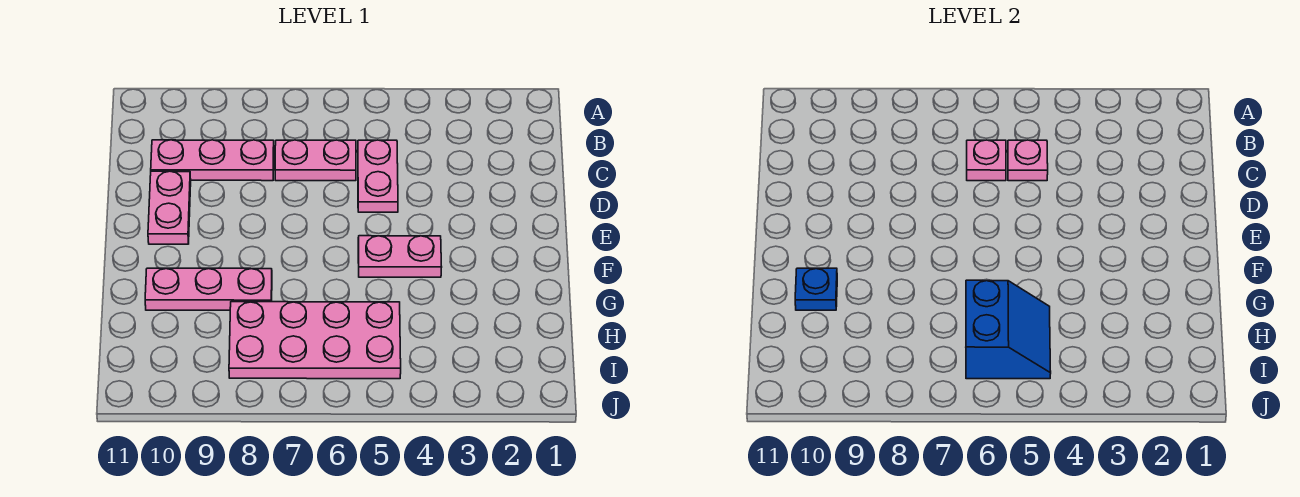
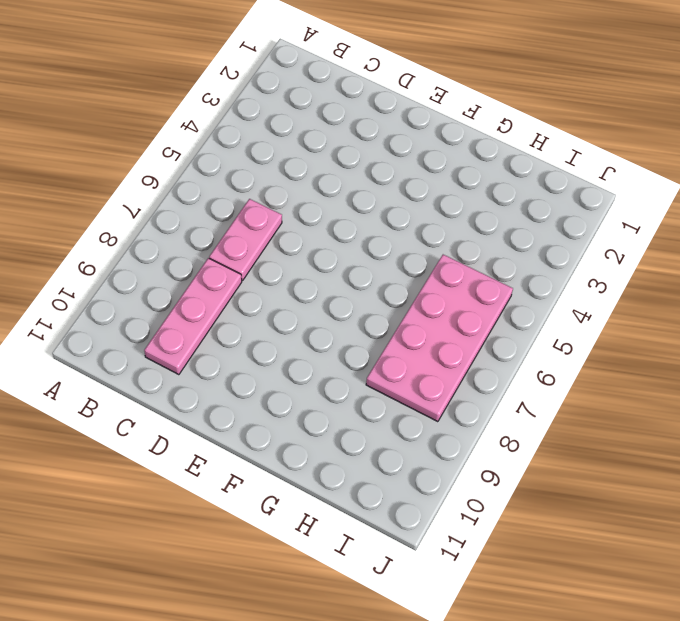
none -> pink 1x2 plate [358,140,398,212]
none -> pink 1x2 plate [148,171,191,244]

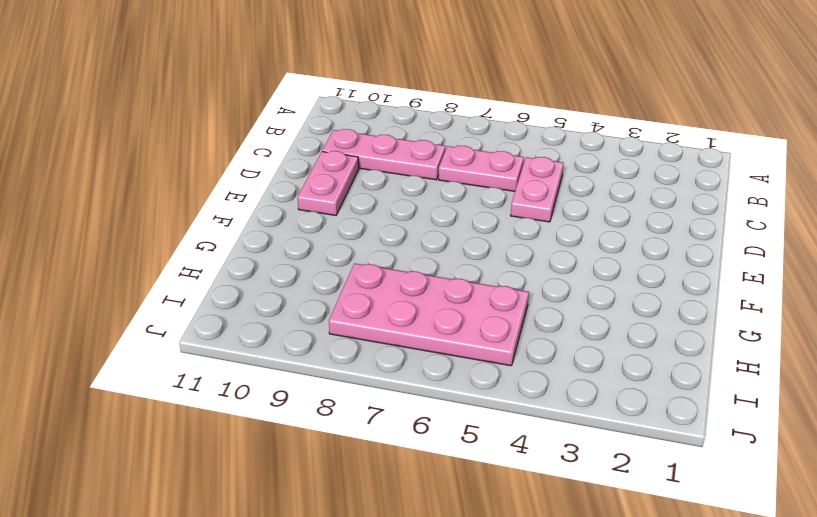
none -> pink 1x2 plate [358,236,442,277]
none -> pink 1x3 plate [145,268,272,310]

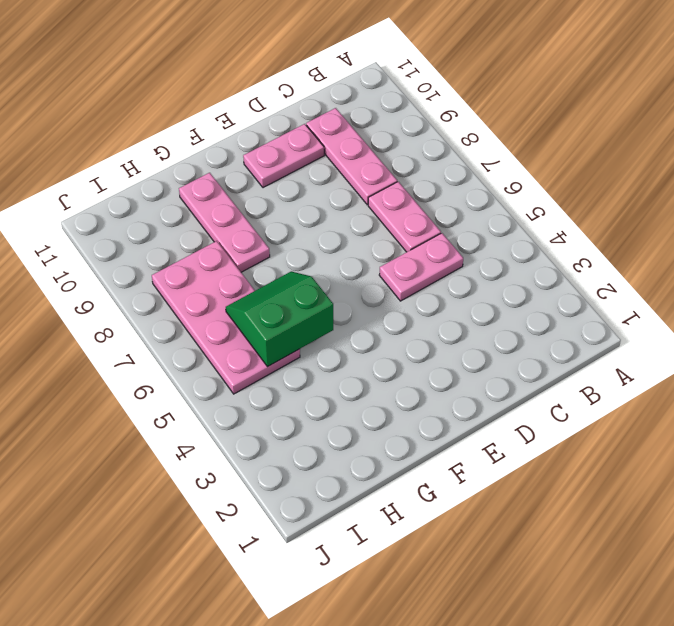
green 2x2 slope [226,271,333,367] -> blue 2x2 slope [966,280,1051,379]
none -> pink 1x2 plate [358,236,442,277]
none -> pink 1x1 plate [1008,140,1048,181]

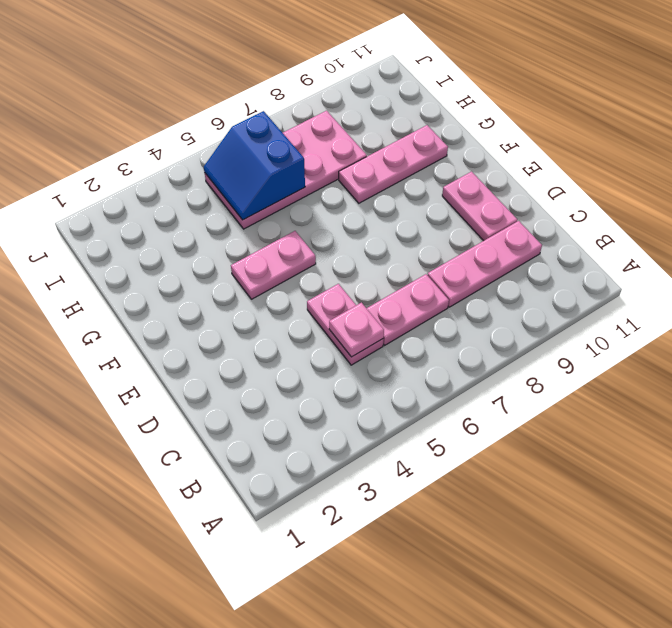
none -> pink 1x1 plate [967,140,1006,181]
none -> blue 1x1 plate [795,268,837,310]

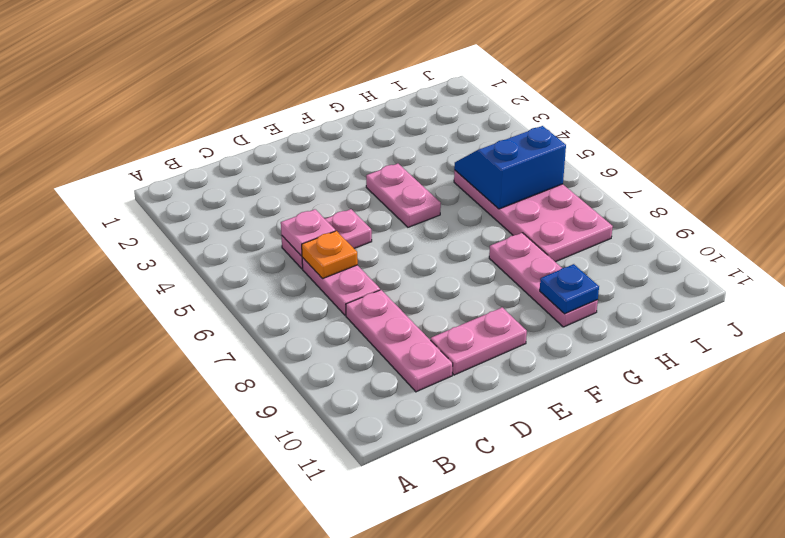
orange 1x1 plate [302,231,358,279] -> pink 1x1 plate [967,140,1006,181]

